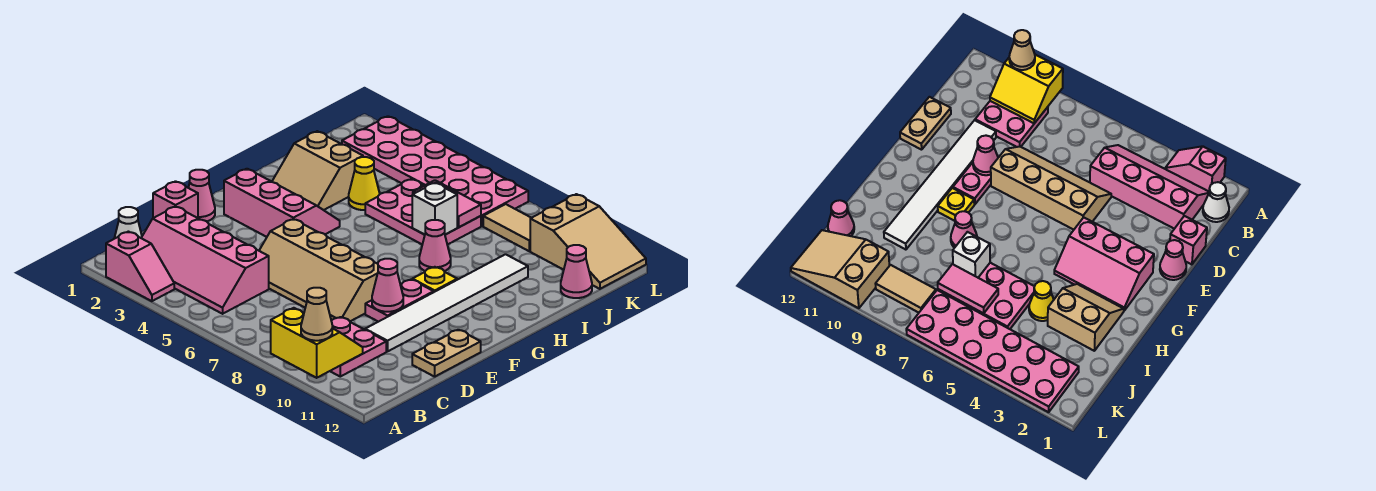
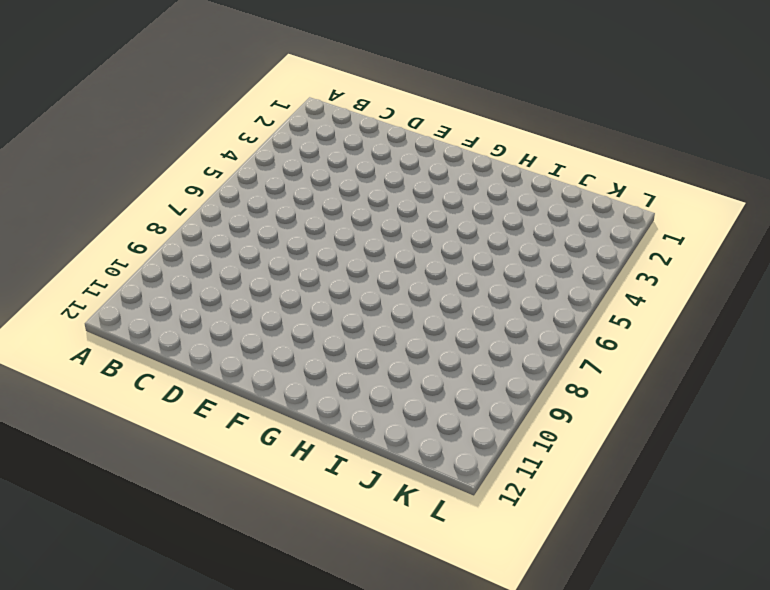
none -> pink 1x2 slope [106,232,174,301]
none -> white 1x1 cone [114,207,142,239]
none -> pink 2x4 slope [142,206,269,314]

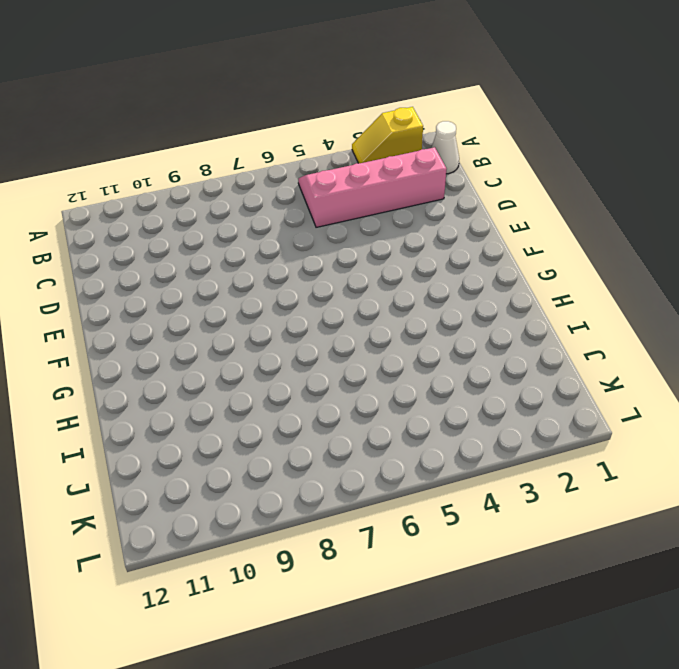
yellow 1x2 slope [352,107,423,163] -> pink 1x2 slope [106,232,174,301]
none -> pink 2x2 plate [330,317,386,377]
none -> pink 1x1 brick [153,181,198,218]
none -> tan 2x4 slope [259,219,378,321]

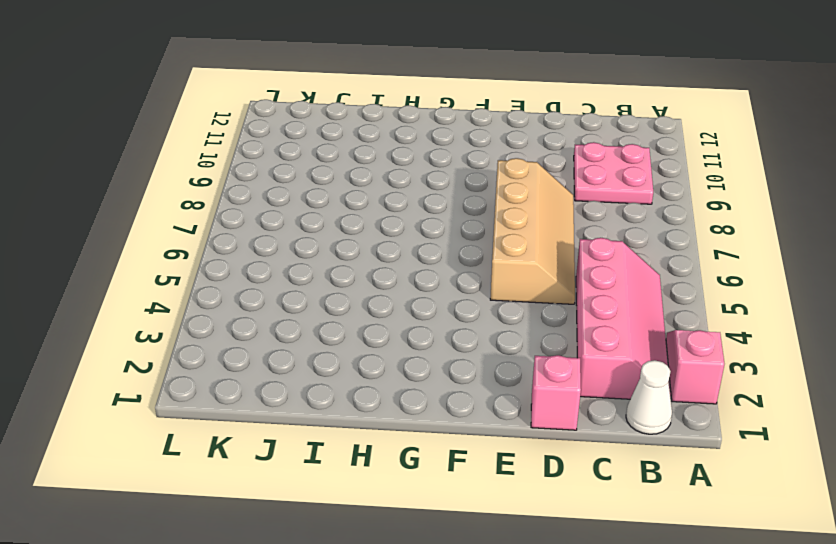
none -> white 1x6 tile [365,254,528,352]
none -> tan 1x2 plate [412,330,481,377]
none -> pink 1x1 cone [188,170,215,221]

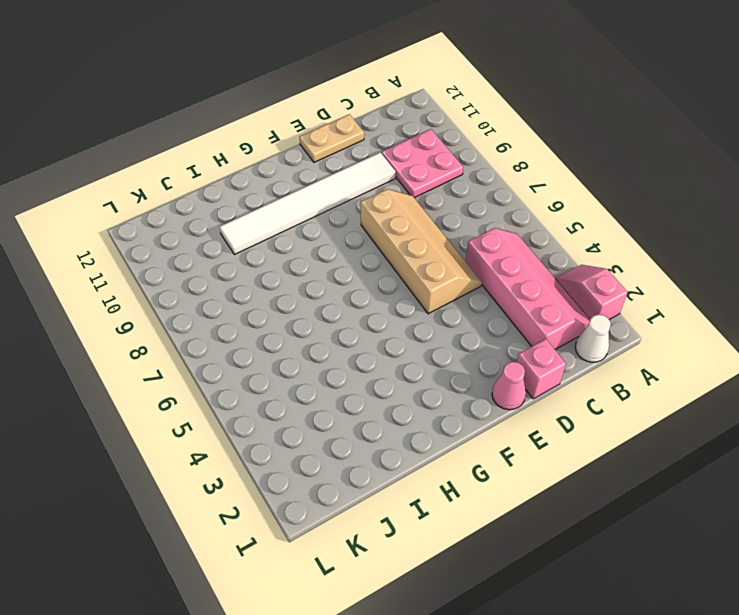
none -> pink 1x2 plate [365,279,434,322]
none -> pink 2x3 slope [224,169,340,237]
none -> yellow 1x1 plate [412,267,457,292]

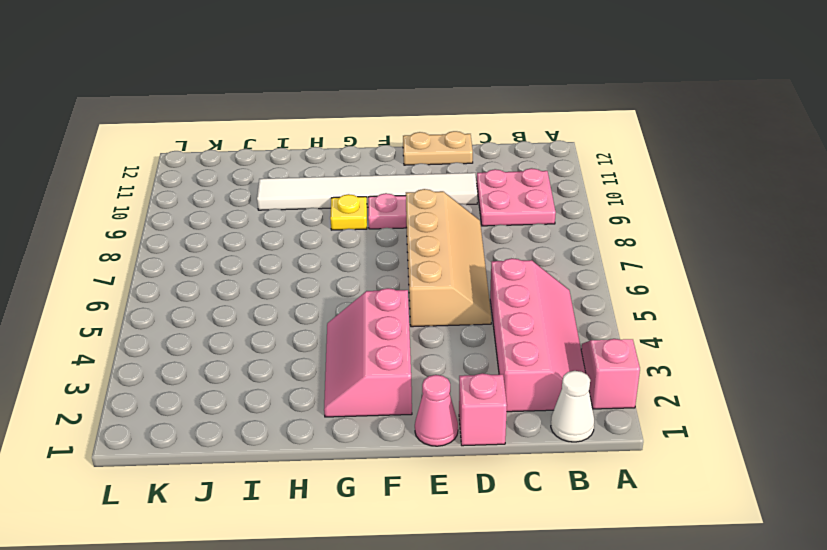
none -> tan 2x2 slope [272,131,363,210]
none -> pink 1x1 cone [419,220,451,271]
none -> yellow 1x1 cone [349,157,380,210]

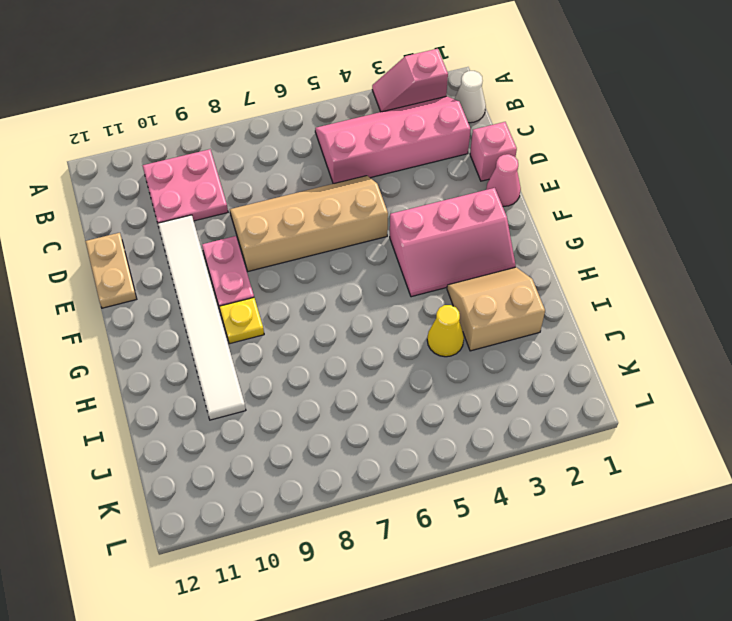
none -> pink 1x1 cone [419,220,451,271]
none -> pink 2x3 plate [365,179,481,245]
none -> pink 1x1 cone [561,245,592,298]

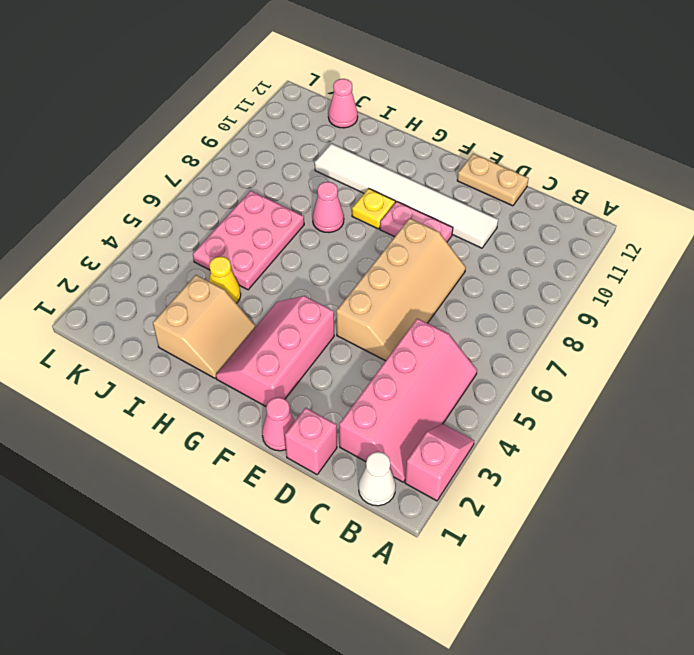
none -> pink 2x2 plate [330,317,386,377]
none -> pink 2x6 plate [342,116,528,226]
none -> tan 1x2 tile [483,204,531,251]

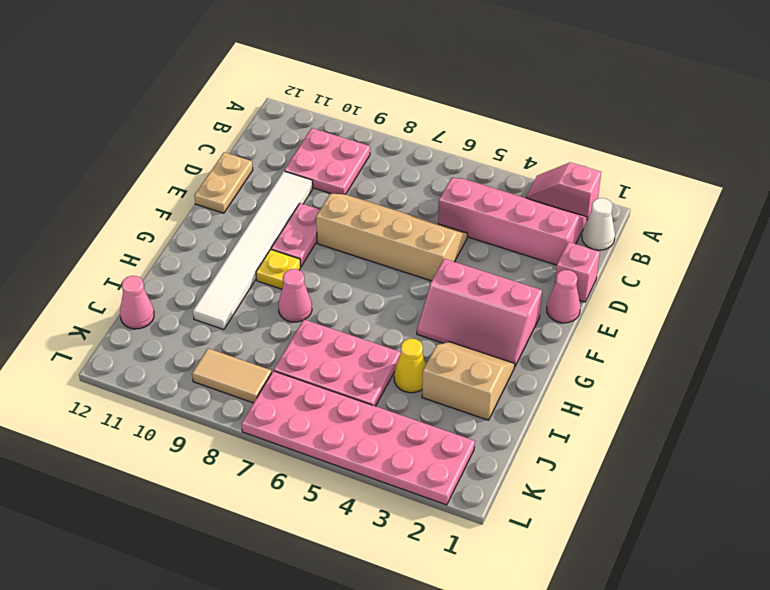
none -> tan 2x3 slope [530,194,646,289]
none -> yellow 2x2 slope [271,308,363,378]
none -> pink 1x1 cone [372,259,403,312]

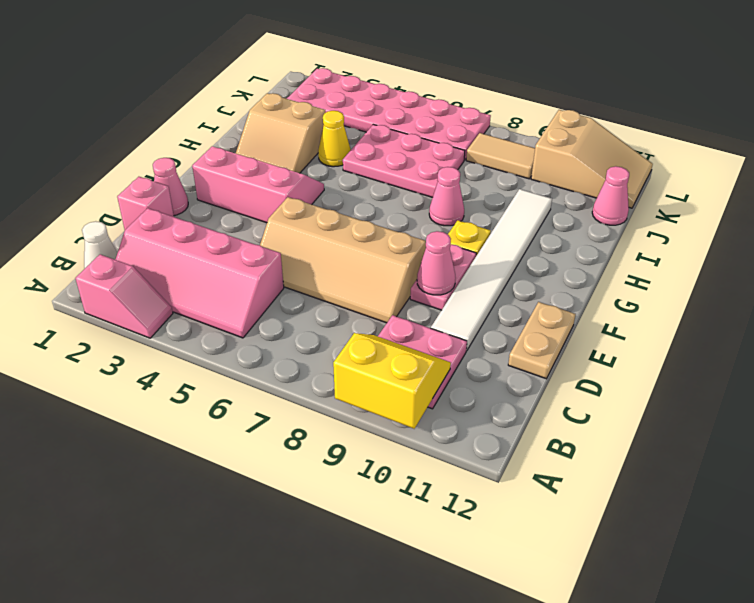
none -> white 1x1 brick [412,183,457,235]
none -> pink 1x2 tile [413,180,481,227]
none -> tan 1x1 cone [301,288,332,341]

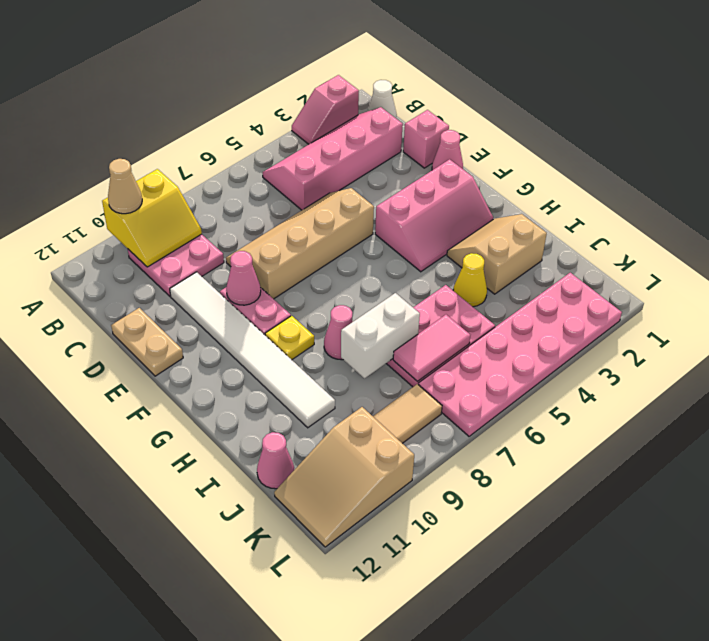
white 1x2 brick [341,293,420,378] -> white 1x1 brick [412,183,457,235]

